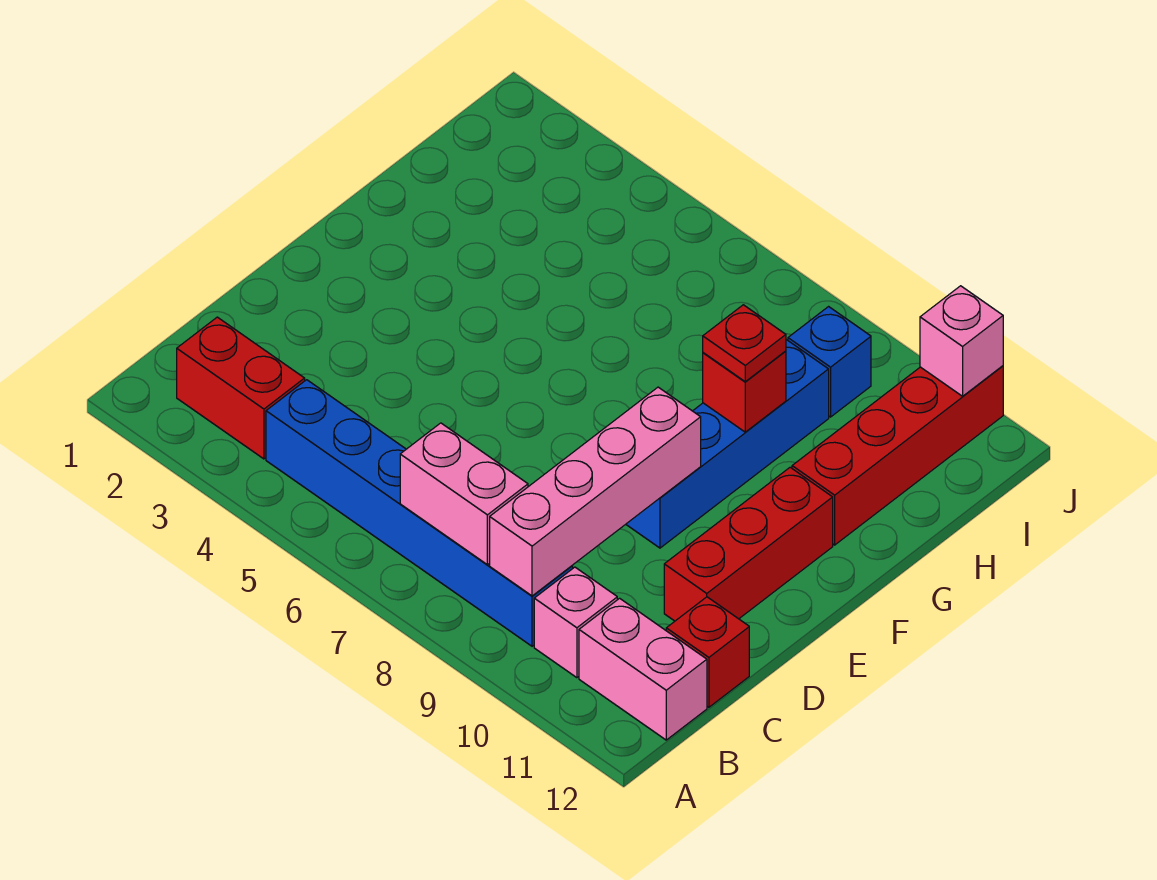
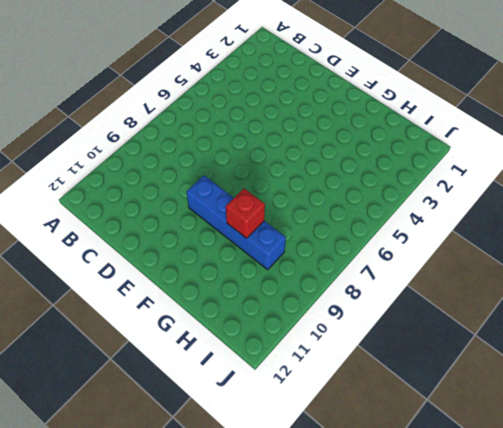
none -> red 1x2 brick [177,317,305,459]
none -> blue 1x6 brick [266,380,573,646]
none -> pink 1x1 brick [534,567,617,678]

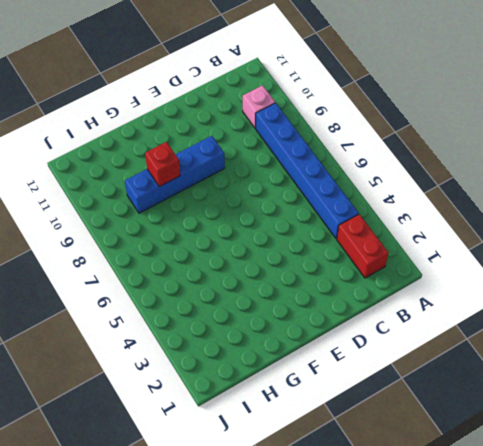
none -> pink 1x2 brick [579,598,707,740]
none -> red 1x1 brick [666,597,749,707]
none -> red 1x3 brick [664,467,833,621]

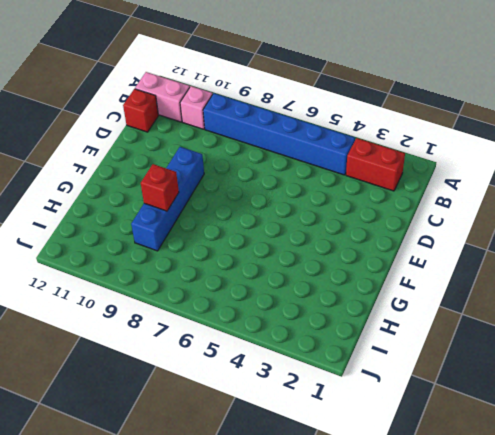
none -> red 1x3 brick [664,467,833,621]
none -> red 1x4 brick [792,366,1003,545]
none -> blue 1x1 brick [788,307,871,417]

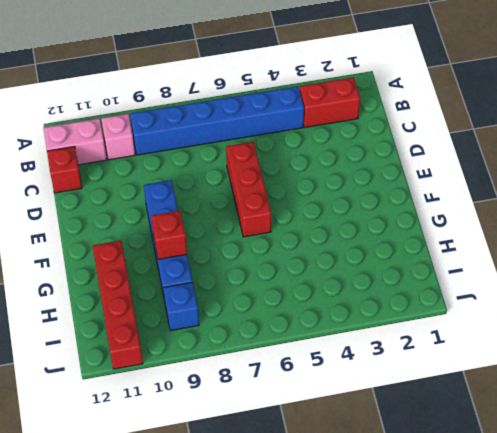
red 1x3 brick [226,142,271,237] -> red 1x3 brick moved to [664,467,833,621]
none -> pink 1x2 brick [400,423,528,565]
none -> pink 1x4 brick [490,387,701,596]
none -> pink 1x1 brick [920,286,1003,396]

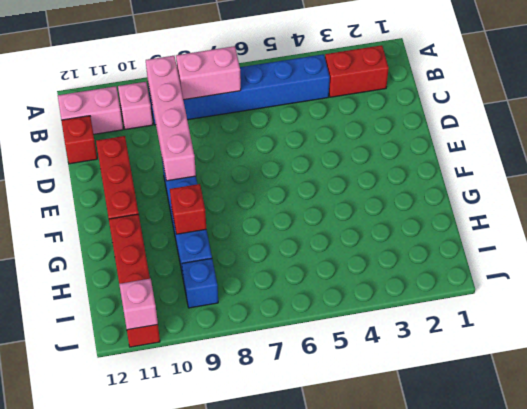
none -> red 1x1 plate [703,305,786,382]

